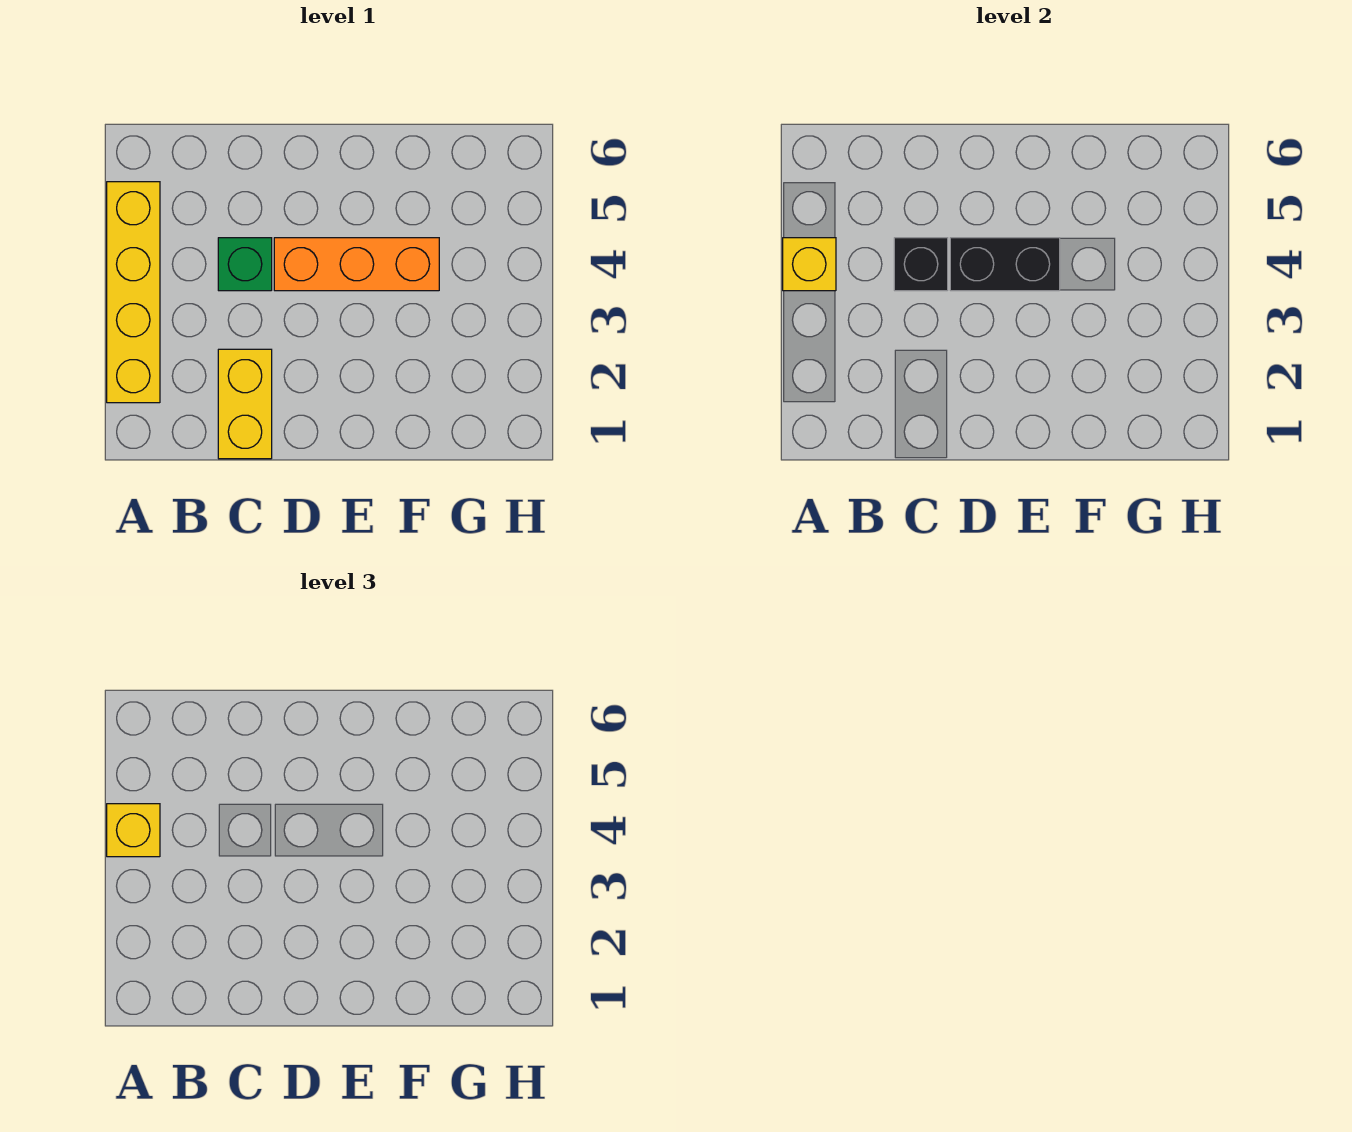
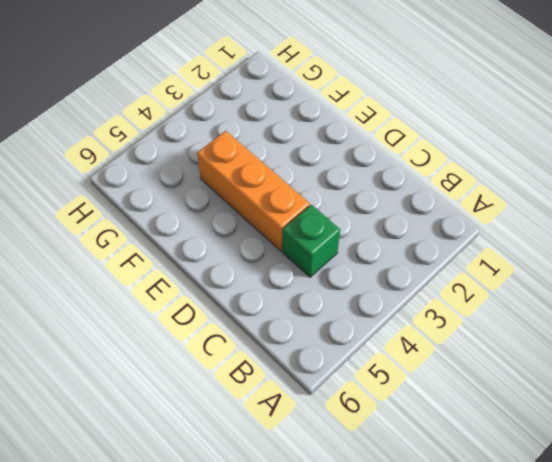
none -> yellow 1x4 brick [107,182,160,403]
none -> yellow 1x2 brick [218,349,272,459]

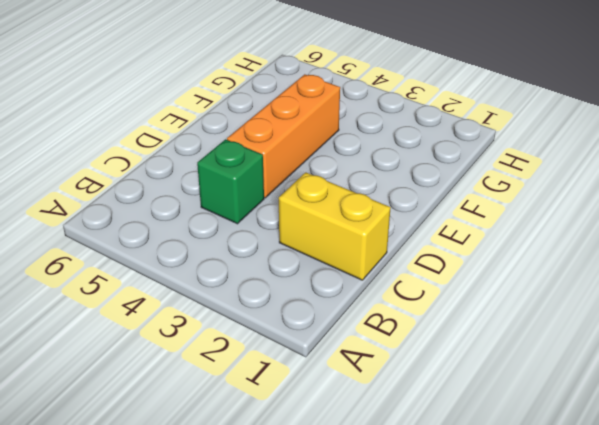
none -> yellow 1x4 brick [107,182,160,403]
none -> yellow 1x1 brick [783,238,836,291]

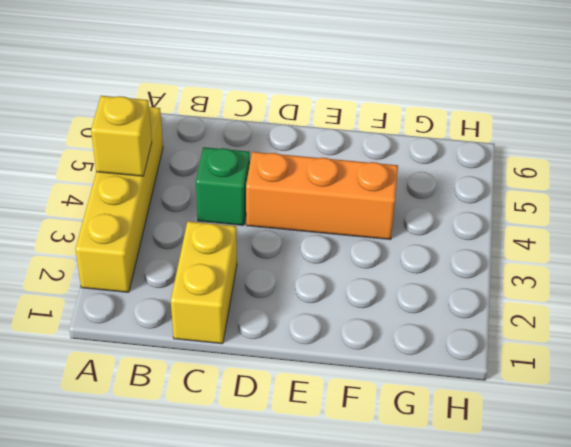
none -> black 1x1 brick [894,238,948,291]
none -> black 1x2 brick [950,238,1060,291]

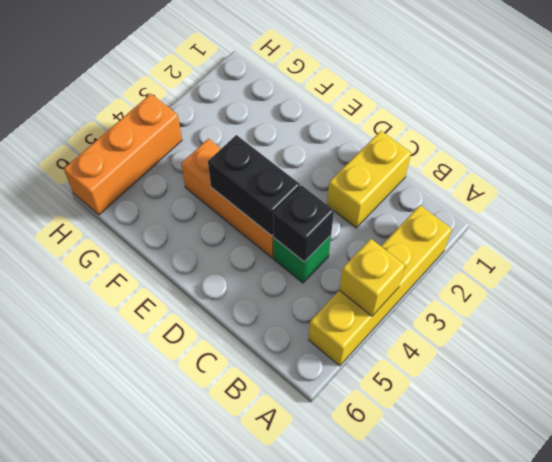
orange 1x3 brick [64,94,182,215] -> none
none -> yellow 1x1 brick [107,804,160,857]

